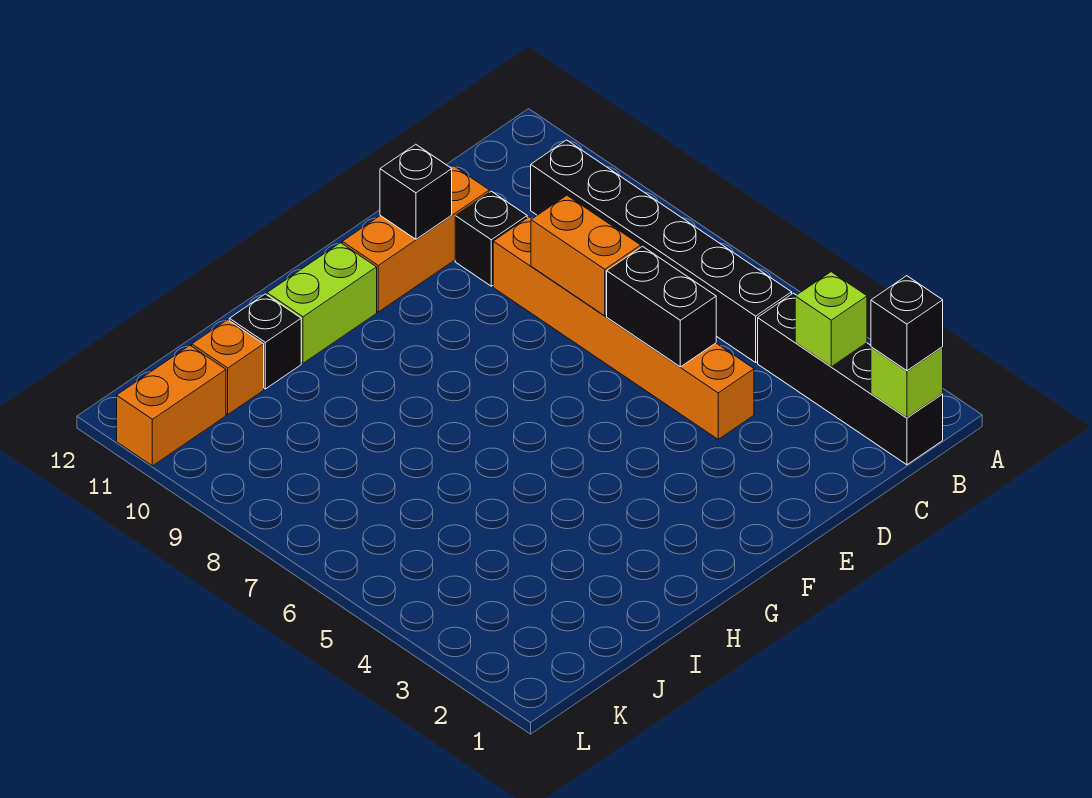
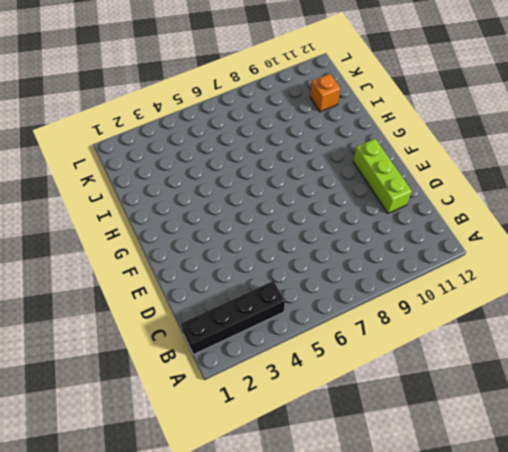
lime 1x3 brick [353,139,412,213] -> orange 1x3 brick [342,166,489,312]
none -> black 1x6 brick [531,140,792,362]
none -> orange 1x6 brick [493,217,754,439]
none -> black 1x1 brick [455,191,527,286]

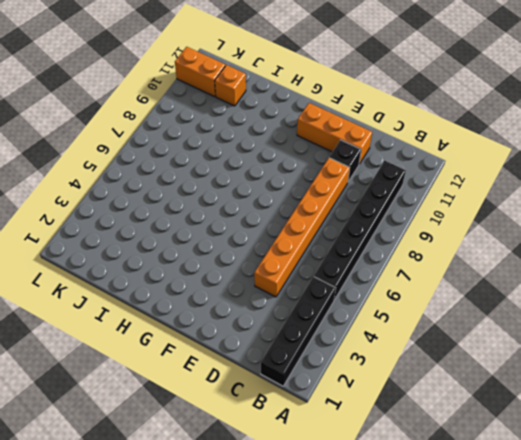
none -> lime 1x2 brick [267,243,377,363]
none -> black 1x1 brick [229,294,301,389]
none -> lime 1x1 brick [871,347,943,418]

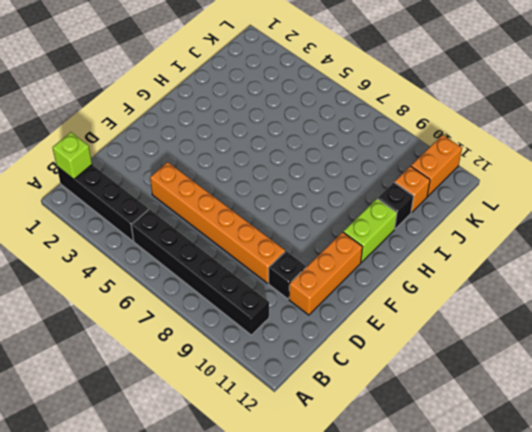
none -> lime 1x1 brick [795,272,867,367]
none -> black 1x2 brick [607,246,716,367]
none -> orange 1x2 brick [531,195,641,316]

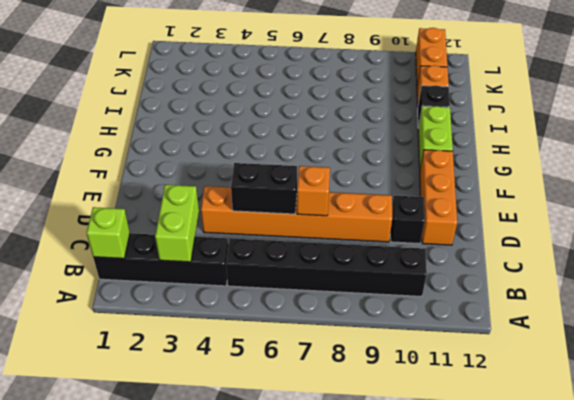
lime 1x2 brick [155,185,199,262] -> lime 1x1 brick [795,272,867,367]
orange 1x1 brick [297,166,330,216] -> orange 1x2 brick [531,195,641,316]
none -> black 1x1 brick [380,144,452,239]
none -> black 1x1 brick [871,276,943,371]

